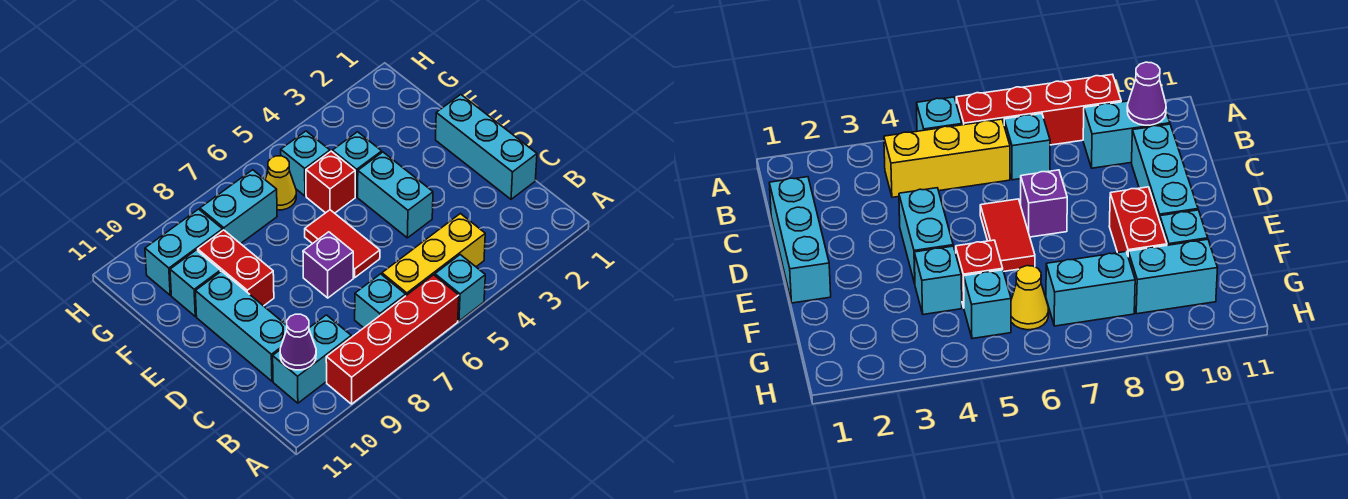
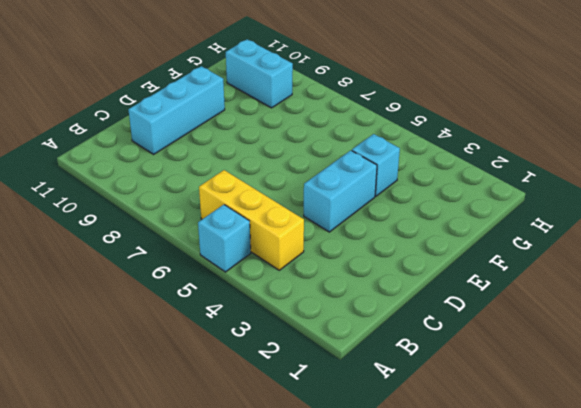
none -> red 1x4 brick [326,275,459,404]
none -> cyan 1x1 brick [355,274,406,328]
none -> cyan 1x2 brick [273,315,351,403]

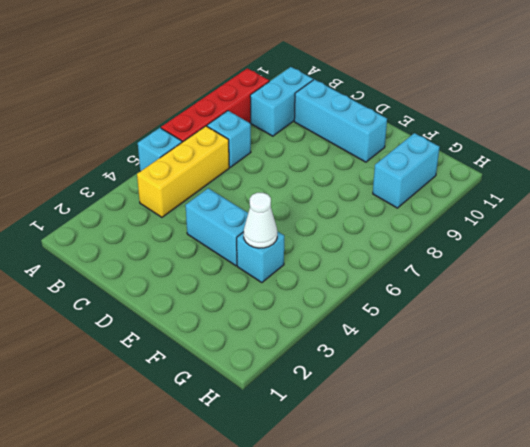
white 1x1 cone [244,193,277,248] -> none
none -> cyan 1x3 brick [436,95,537,199]
none -> red 1x2 tile [305,210,380,278]
none -> purple 1x1 brick [303,232,353,298]

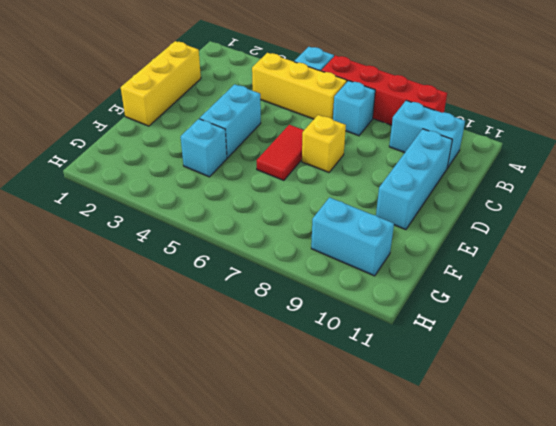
yellow 1x3 brick [121,41,201,126] -> cyan 1x3 brick [436,95,537,199]
yellow 1x1 brick [302,115,346,172] -> purple 1x1 brick [303,232,353,298]
none -> red 1x2 brick [198,230,274,306]
none -> red 1x1 brick [306,151,355,213]
none -> cyan 1x1 brick [170,250,221,316]

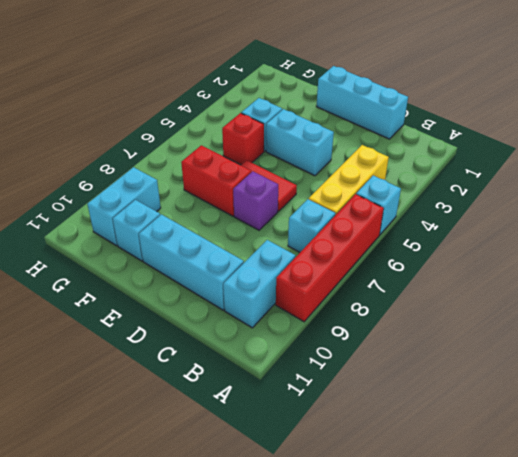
red 1x2 brick [181,145,251,216] -> red 1x2 brick moved to [198,230,274,306]
none -> cyan 1x1 brick [281,131,330,196]
none -> yellow 1x1 cone [265,156,296,210]
none -> cyan 1x2 brick [200,170,277,244]

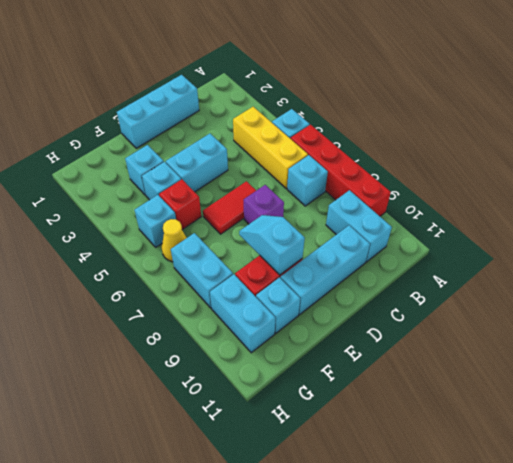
cyan 1x2 slope [239,215,305,275] -> none
cyan 1x1 brick [125,145,164,195] -> none
none -> purple 1x1 cone [280,314,316,370]

